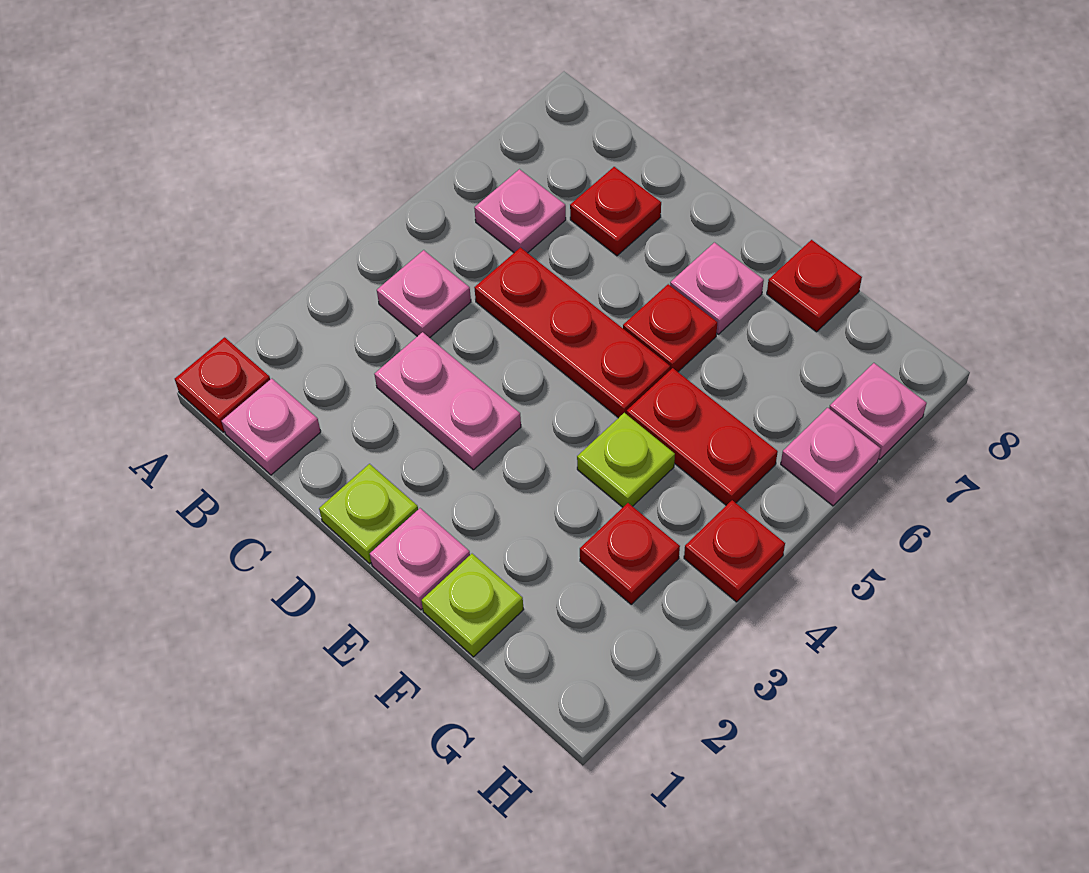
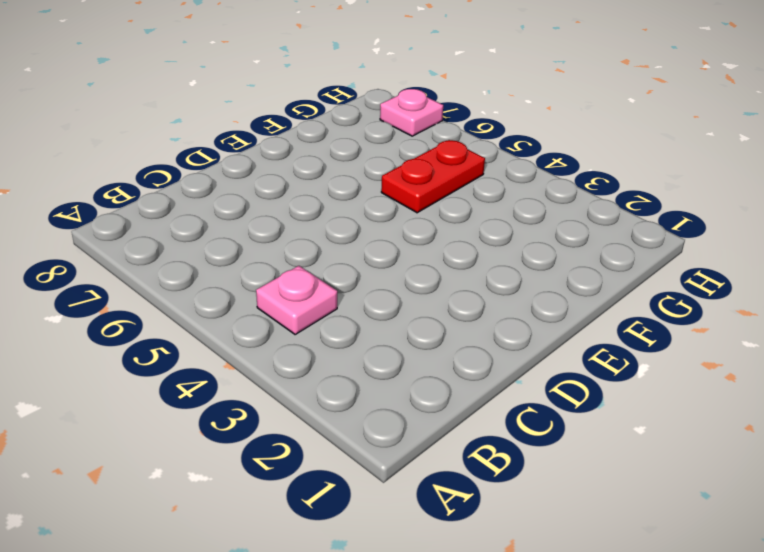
none -> red 1x1 plate [175,337,270,432]
none -> pink 1x1 plate [222,379,321,475]
none -> pink 1x1 plate [474,169,566,253]

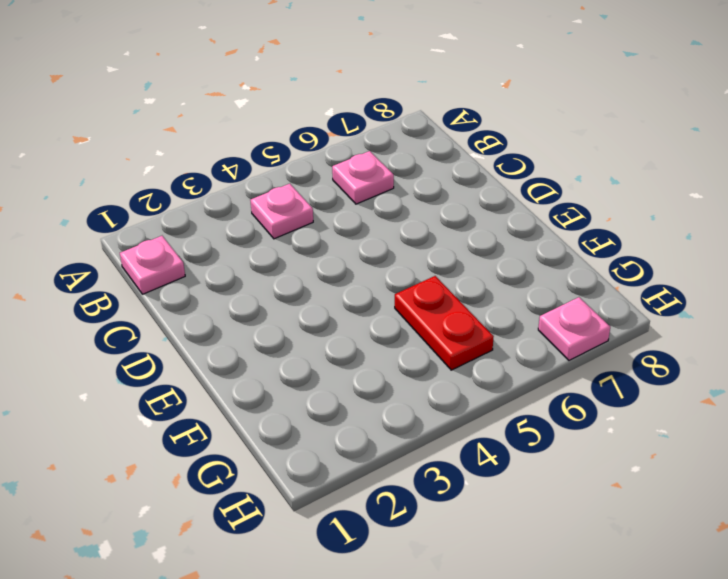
none -> red 1x1 plate [175,337,270,432]
none -> pink 1x2 plate [374,332,521,470]
none -> red 1x3 plate [474,247,670,418]

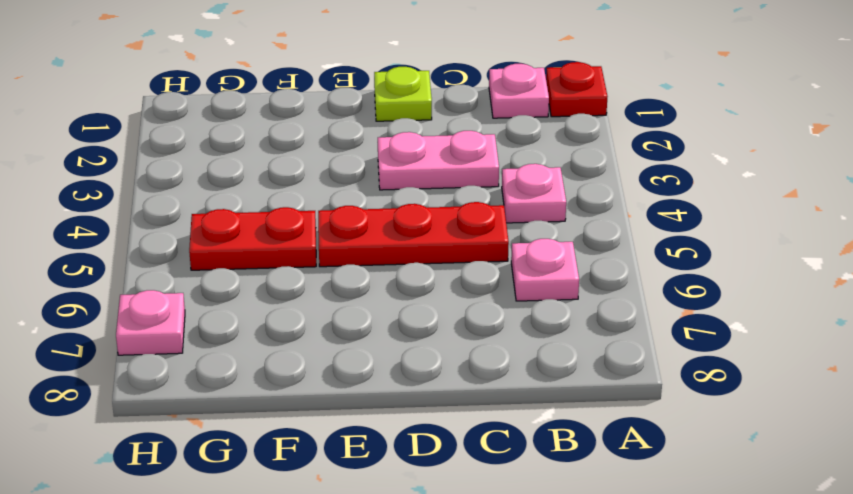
none -> red 1x1 plate [570,167,661,256]
none -> pink 1x1 plate [370,508,470,610]
none -> red 1x1 plate [623,284,717,372]

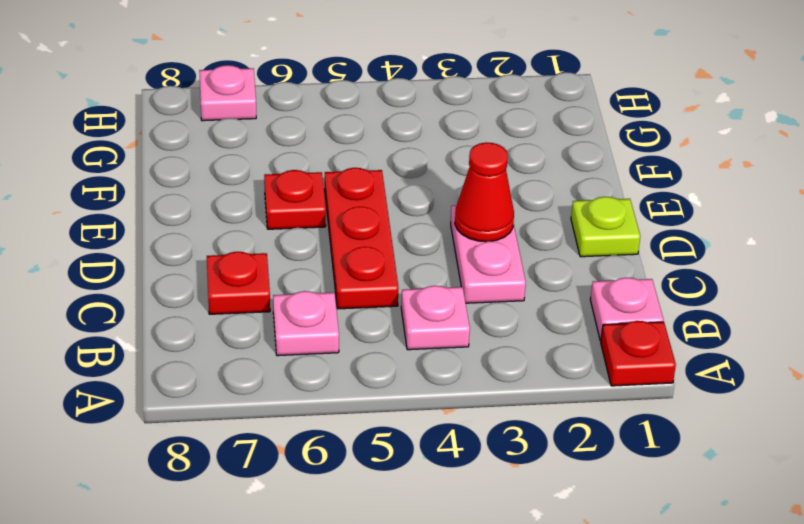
red 1x1 cone [455,142,514,242] -> none
none -> pink 1x1 plate [370,508,470,610]
none -> pink 1x1 plate [670,242,764,334]
none -> lime 1x1 plate [421,554,524,657]

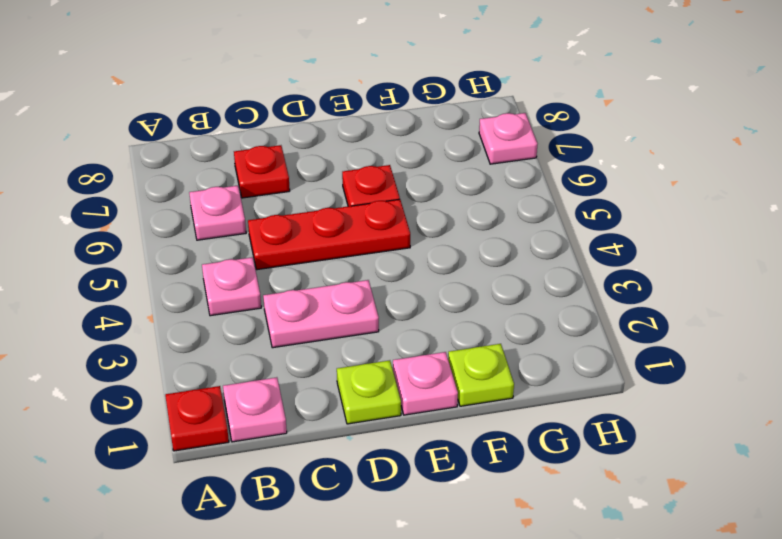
none -> pink 1x1 plate [670,242,764,334]
none -> lime 1x1 plate [577,413,675,507]
none -> red 1x2 plate [627,368,778,505]

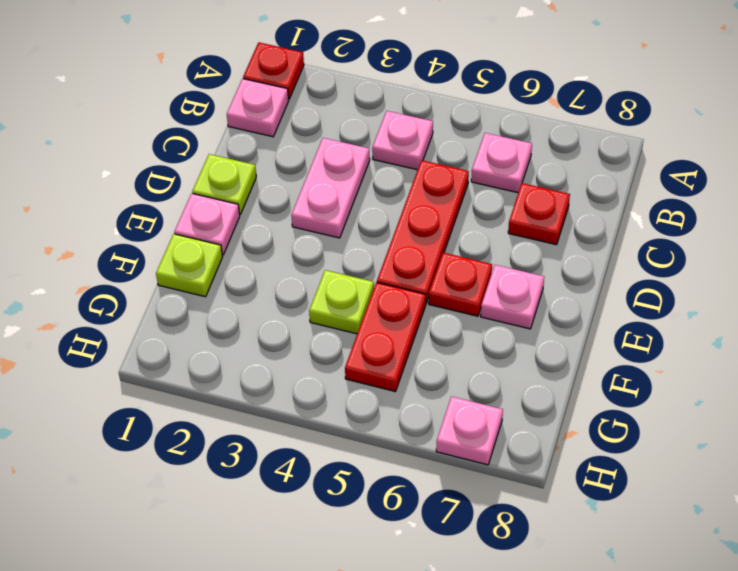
none -> red 1x1 plate [767,240,862,332]
none -> red 1x1 plate [580,503,680,604]
none -> red 1x1 plate [684,500,785,602]

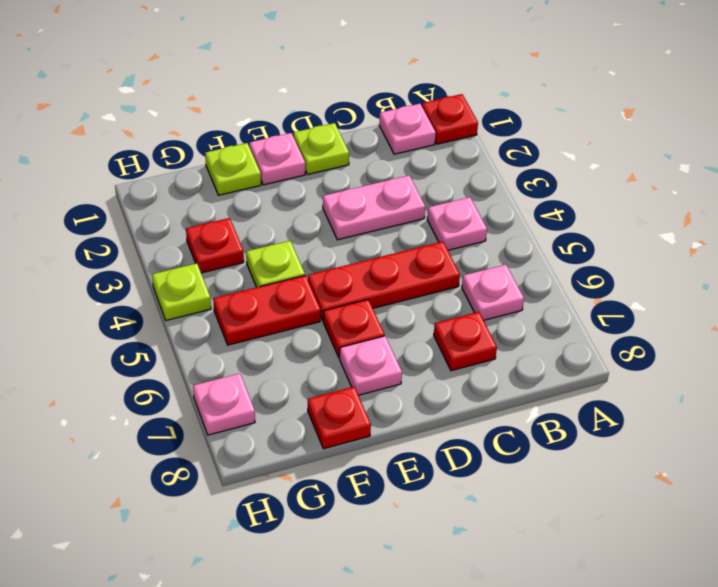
lime 1x1 plate [152,263,211,320] -> red 1x1 plate [684,500,785,602]
none -> pink 1x1 plate [781,408,881,506]

